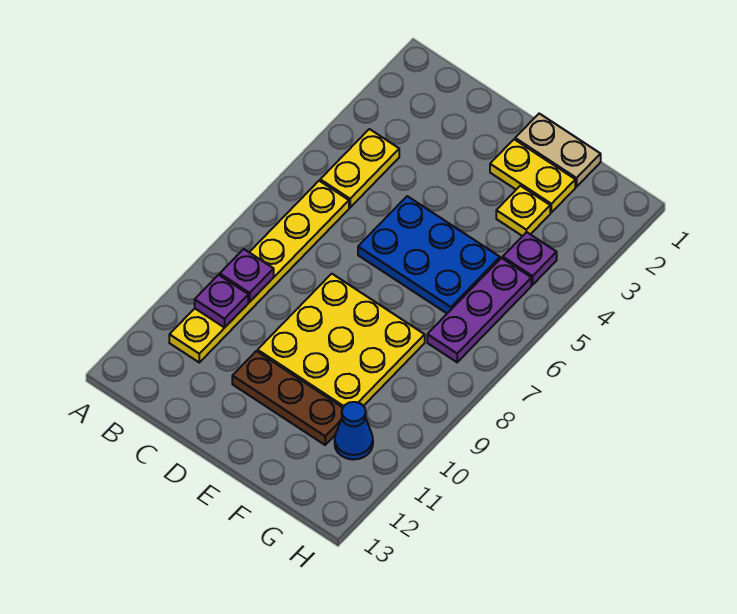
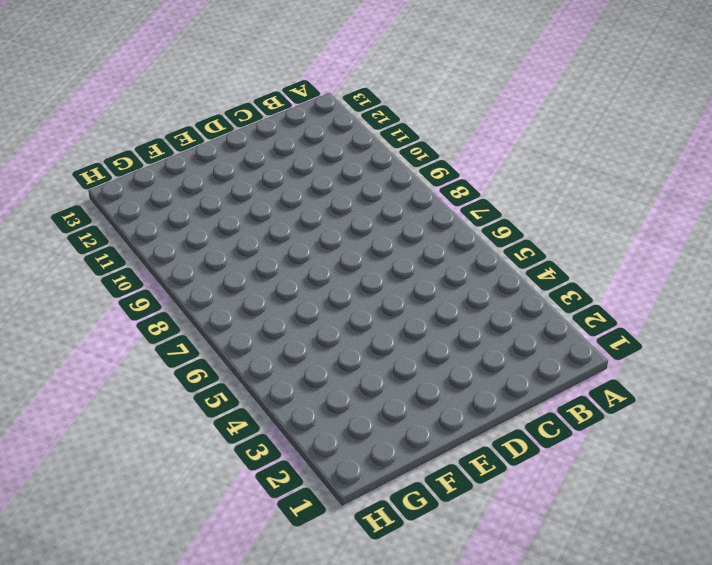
none -> yellow 1x2 plate [320,129,399,207]
none -> yellow 1x6 plate [169,181,349,362]
none -> blue 2x3 plate [358,196,500,313]

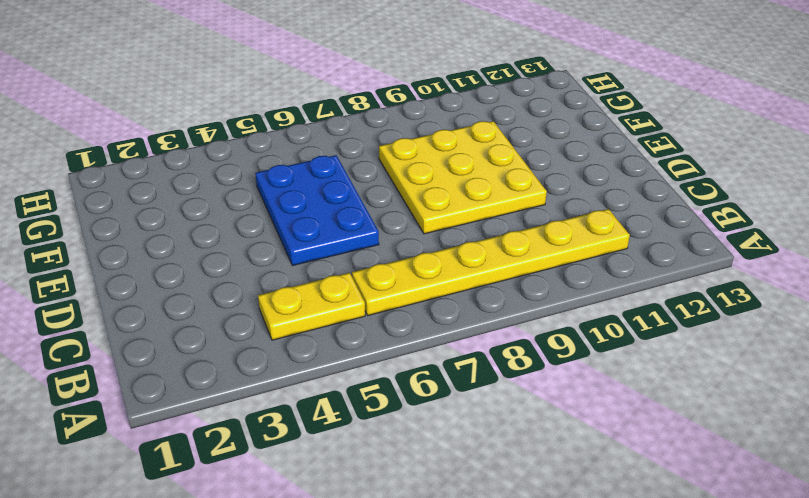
none -> brown 1x3 plate [232,351,343,445]
none -> tan 1x2 plate [515,114,601,187]
none -> yellow 1x2 plate [490,139,575,212]

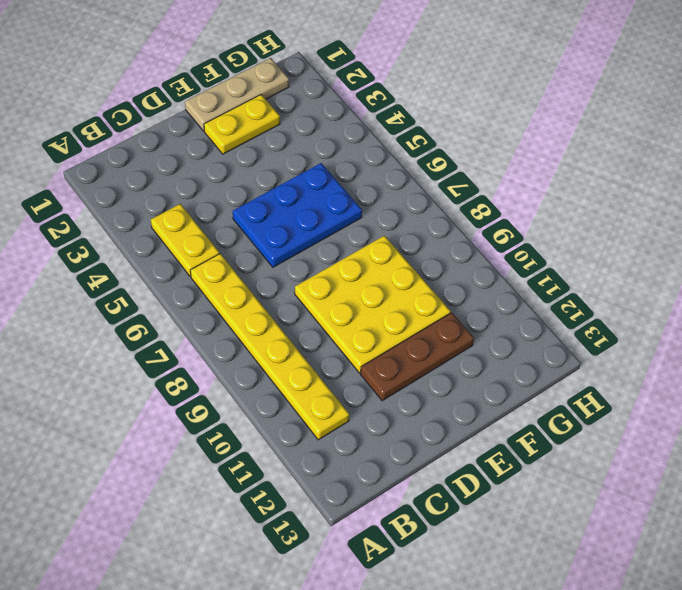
tan 1x3 plate [185,58,289,131] -> tan 1x2 plate [515,114,601,187]
none -> yellow 1x1 plate [496,186,550,236]
none -> purple 1x1 plate [503,232,557,285]
none -> purple 1x3 plate [427,258,531,362]

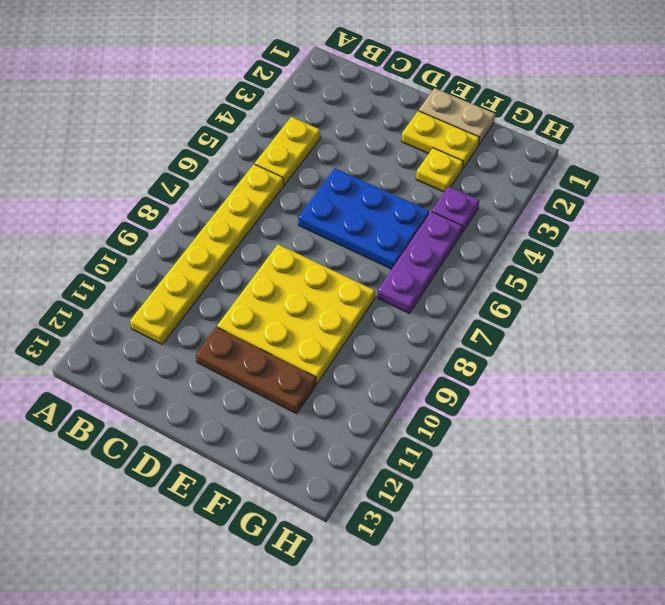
none -> blue 1x1 cone [335,402,373,459]
none -> purple 1x1 plate [220,249,274,302]
none -> purple 1x1 plate [195,275,248,328]

